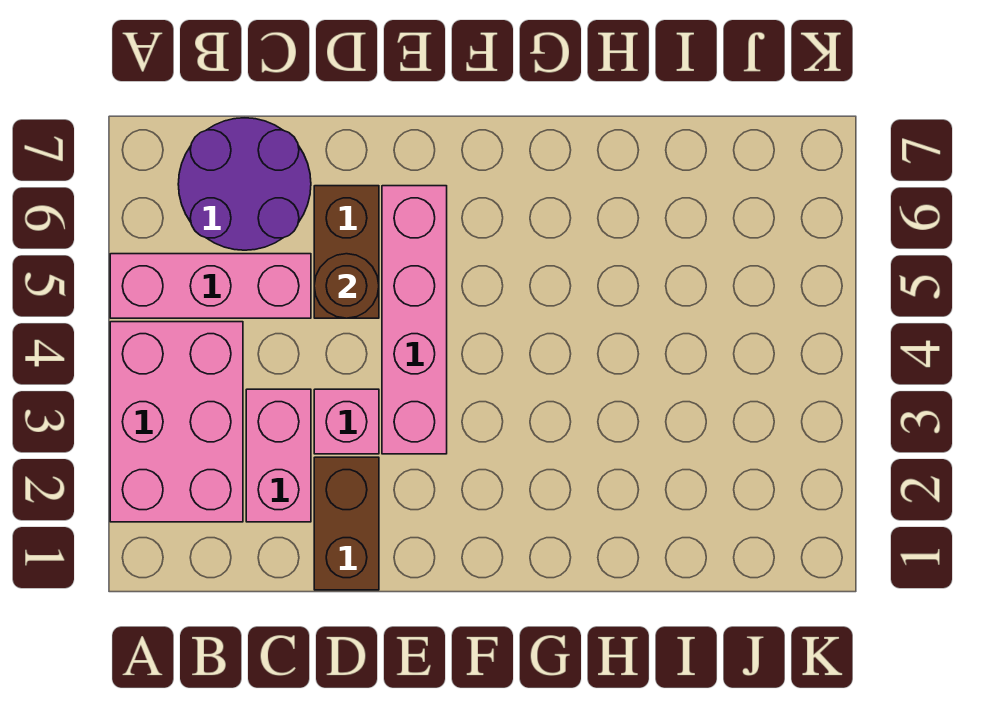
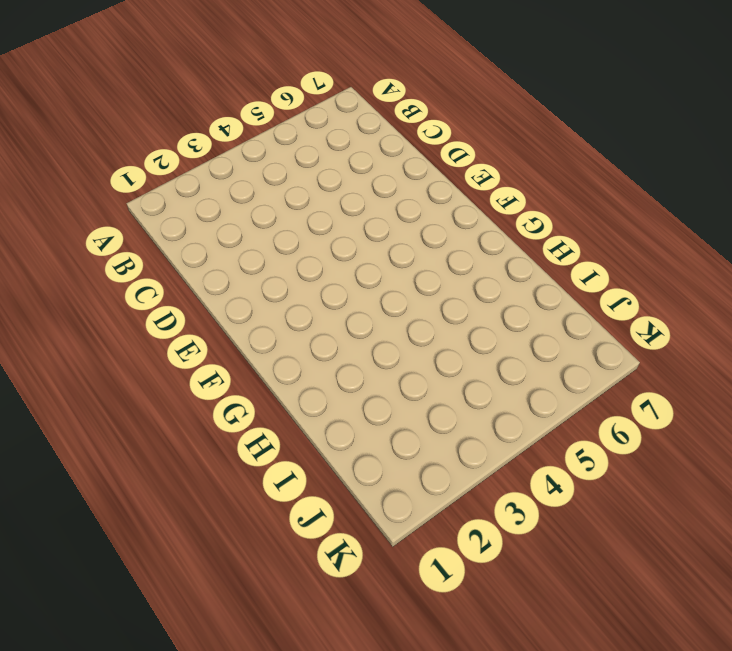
none -> pink 2x3 brick [110,322,243,522]
none -> pink 1x3 brick [110,254,311,318]

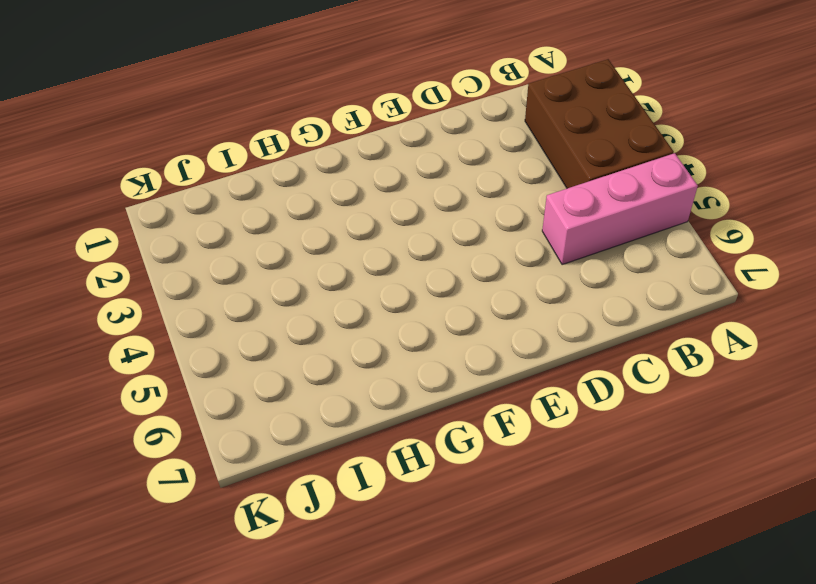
brown 2x3 brick [525,59,674,188] -> pink 2x3 brick [110,322,243,522]
none -> purple 2x2 round brick [178,118,311,250]
none -> pink 1x2 brick [246,389,311,522]

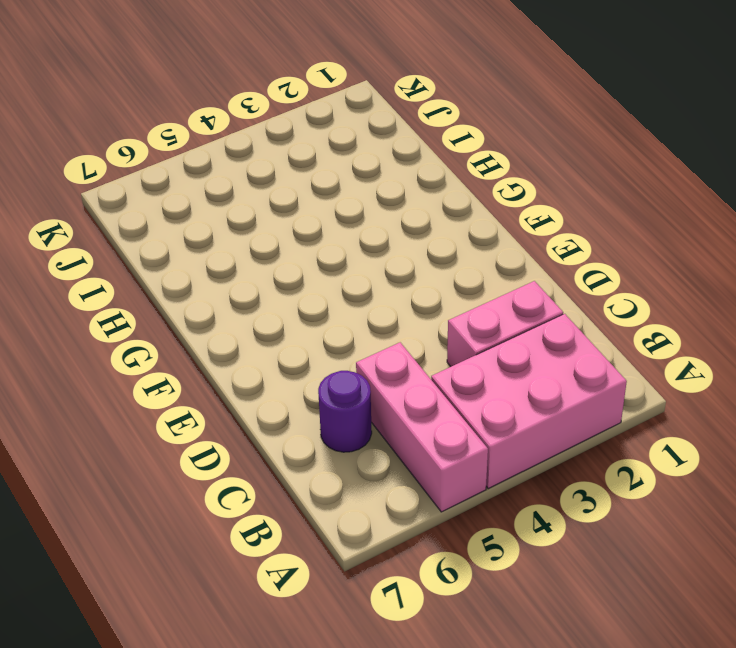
purple 1x1 round brick [318,371,372,452] -> purple 2x2 round brick [178,118,311,250]
none -> brown 1x2 brick [314,457,379,590]
none -> pink 1x1 brick [314,389,379,454]

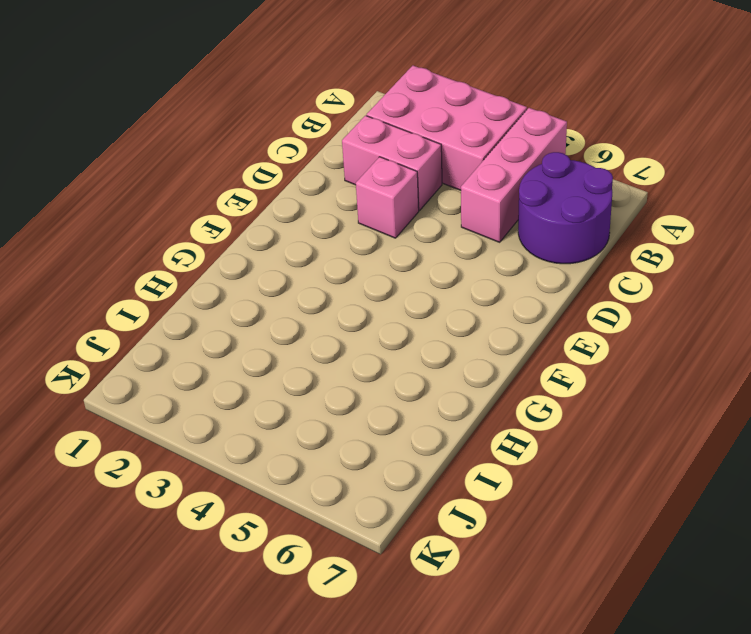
none -> brown 1x2 brick [314,457,379,590]
none -> brown 1x2 brick [314,186,379,318]

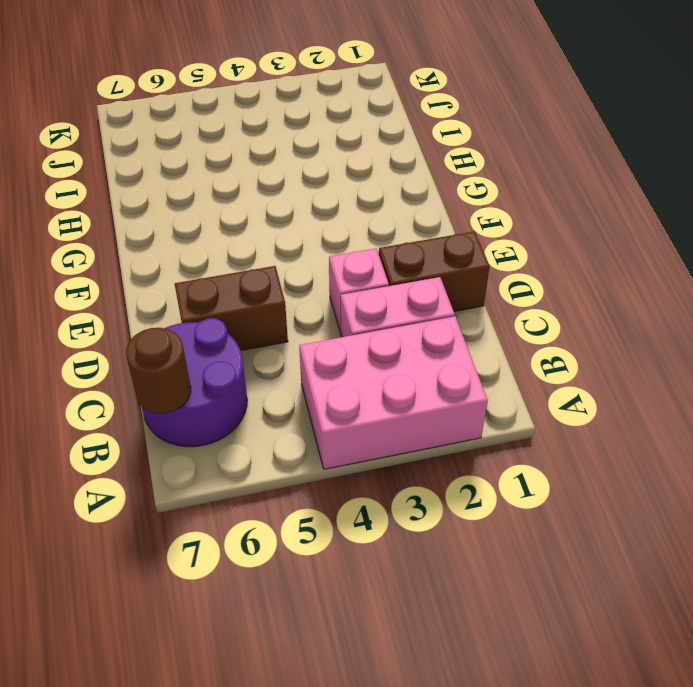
brown 1x1 round brick [126,328,191,414] -> brown 1x1 round brick moved to [314,254,379,318]
none -> pink 1x3 brick [110,254,311,318]
none -> pink 1x4 brick [382,186,447,454]

